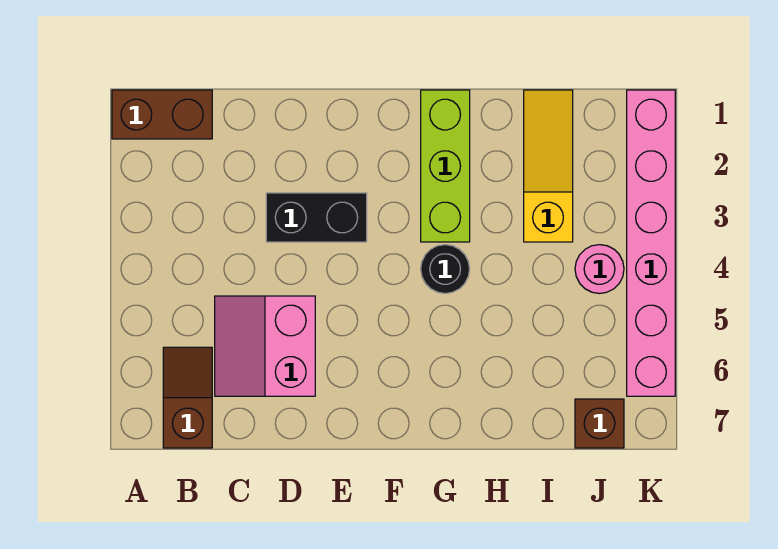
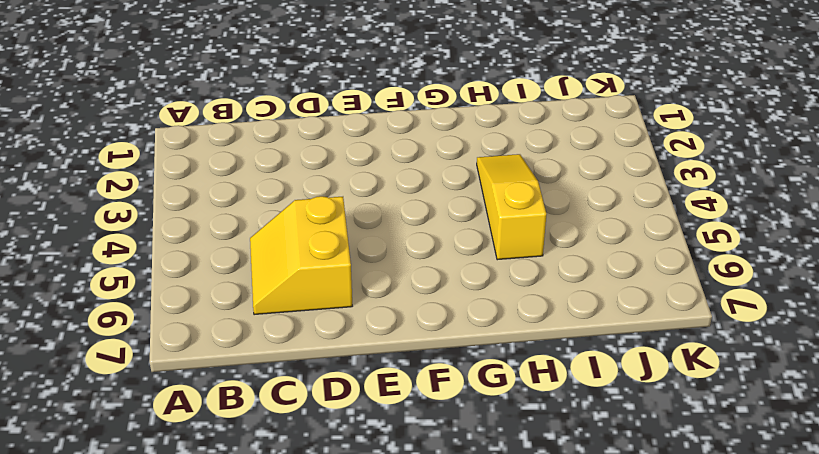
yellow 2x2 slope [250,196,352,315] -> pink 2x2 slope [215,296,315,396]
yellow 1x3 slope [477,154,546,260] -> yellow 1x3 slope moved to [524,90,573,242]
none -> brown 1x2 brick [112,90,212,139]
none -> brown 1x2 slope [163,347,212,448]

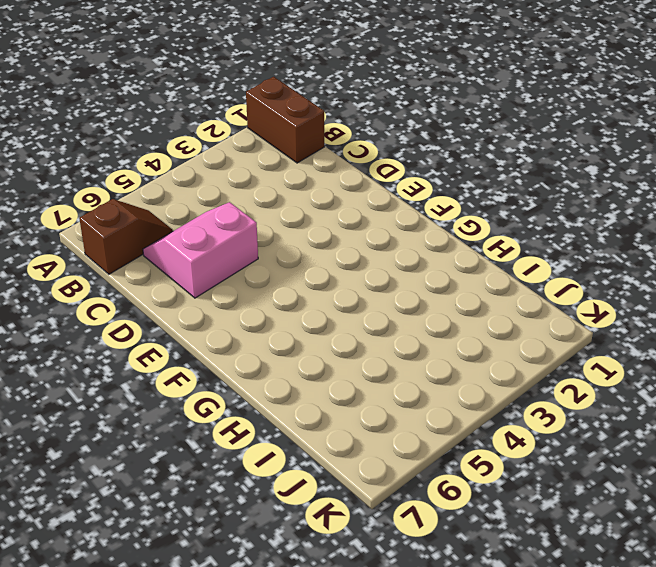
none -> black 1x2 brick [266,193,367,242]
none -> lime 1x3 brick [421,90,470,242]

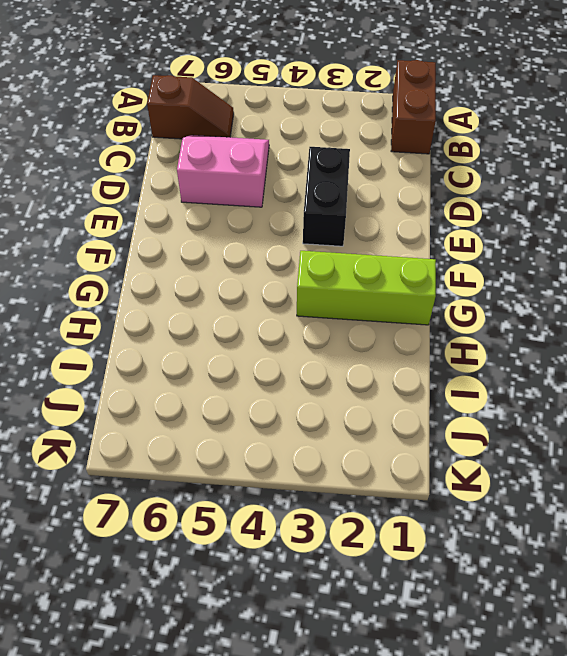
none -> black 1x1 round brick [421,245,470,293]
none -> yellow 1x3 slope [524,90,573,242]

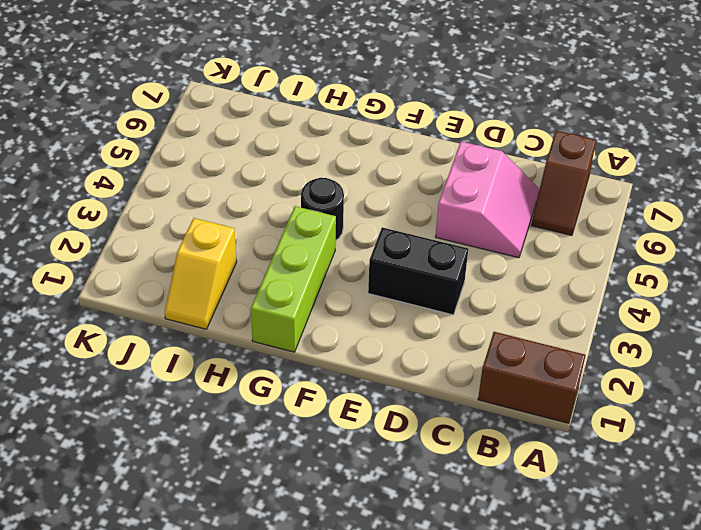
yellow 1x2 slope [165,218,237,329] -> yellow 1x3 slope [524,90,573,242]
none -> pink 1x1 round brick [575,245,624,294]
none -> brown 1x1 brick [575,399,624,448]

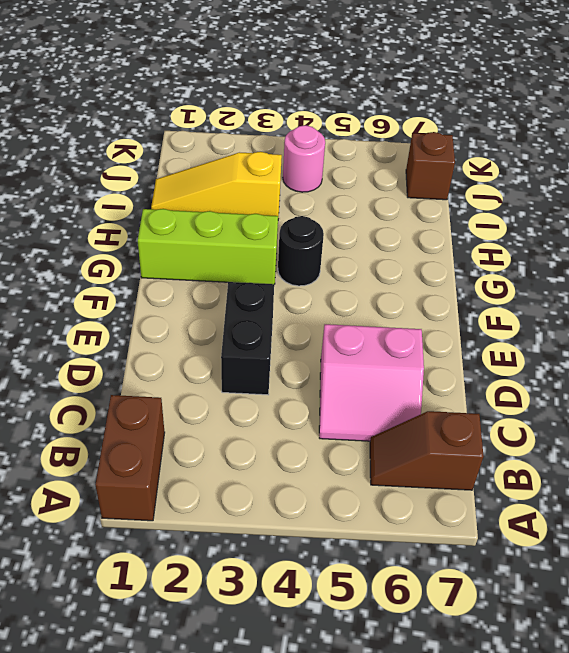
none -> pink 1x6 brick [627,90,675,396]

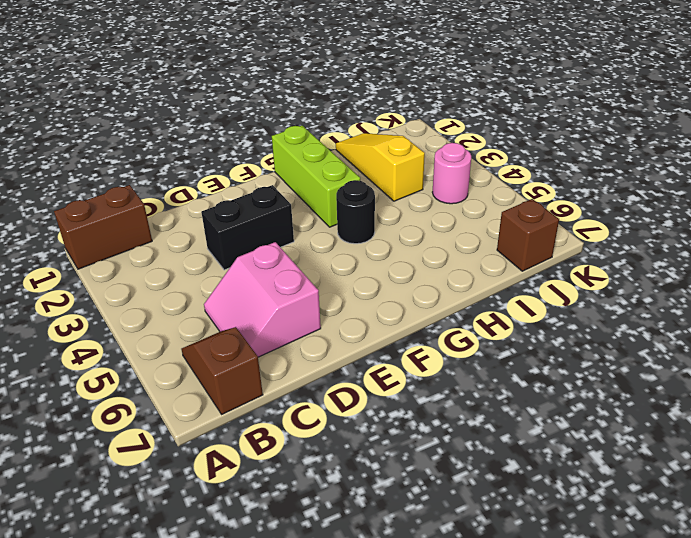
none -> pink 1x6 brick [627,90,675,396]

